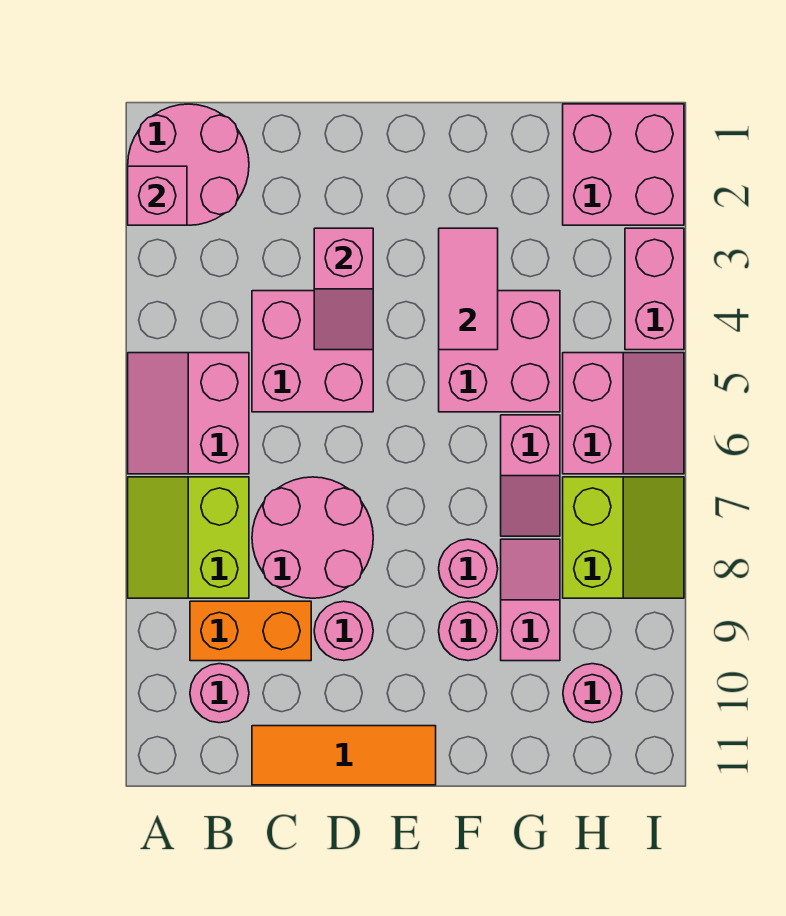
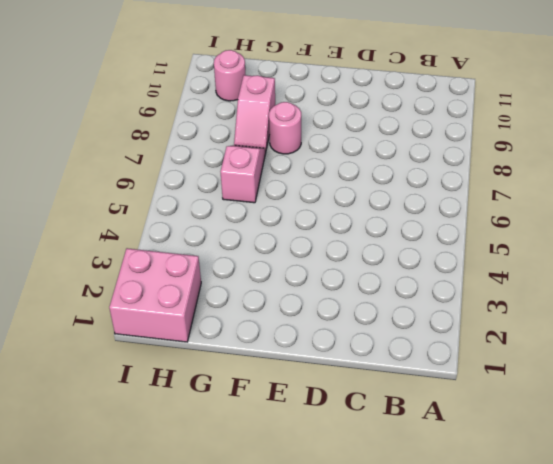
none -> pink 2x2 round brick [128,104,249,225]
none -> pink 2x2 slope [128,353,249,474]
none -> lime 2x2 slope [128,477,249,598]

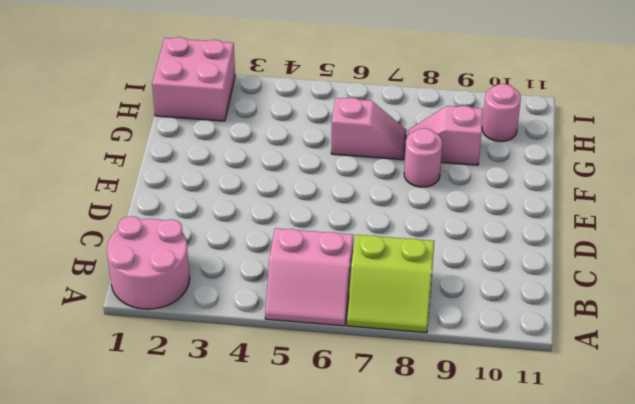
none -> orange 1x2 brick [190,601,311,661]
none -> pink 1x1 round brick [190,664,249,723]
none -> pink 2x2 brick [252,291,373,412]

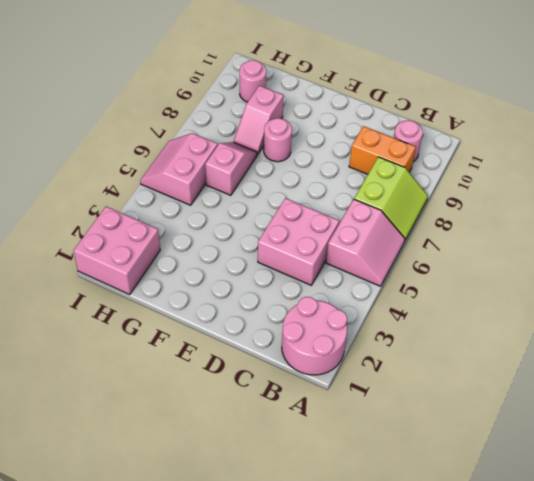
none -> pink 2x2 round brick [252,477,373,598]
none -> orange 1x3 tile [252,726,436,785]
none -> pink 1x1 round brick [314,601,373,661]

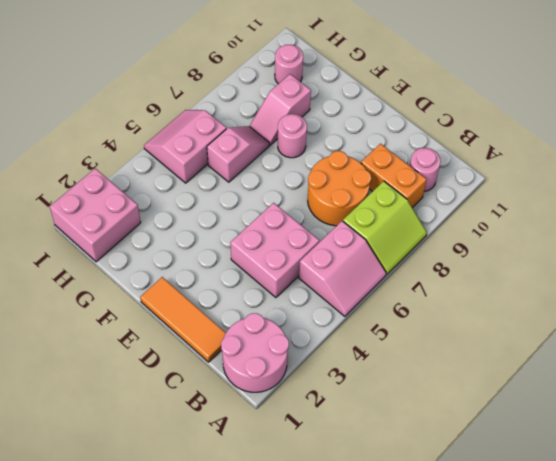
orange 1x3 tile [140,277,226,362] -> orange 1x3 tile moved to [252,726,436,785]
orange 2x2 round brick [308,151,371,226] -> pink 2x2 round brick [252,477,373,598]
none -> pink 1x1 round brick [314,601,373,661]
none -> pink 2x2 brick [439,291,560,412]
none -> pink 1x1 round brick [439,601,498,661]

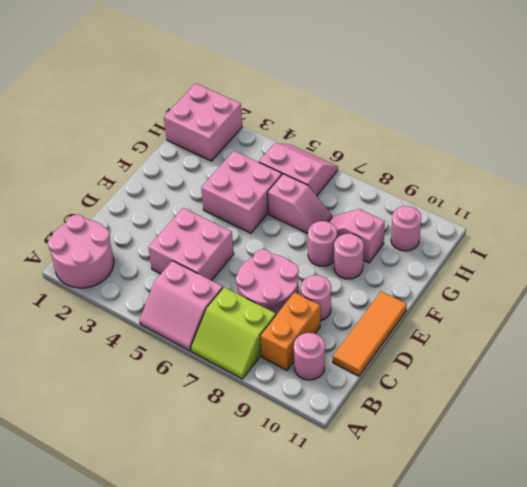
none -> lime 2x2 slope [563,477,684,598]
none -> pink 1x2 brick [625,228,684,350]
none -> pink 1x1 brick [128,166,187,225]

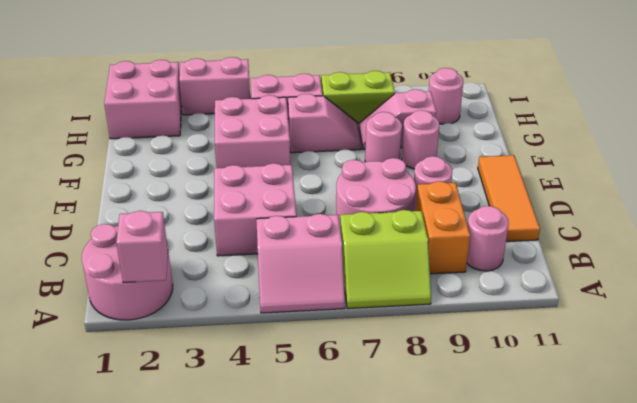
none -> pink 1x2 slope [314,228,373,350]
none -> pink 1x2 tile [439,228,498,350]

